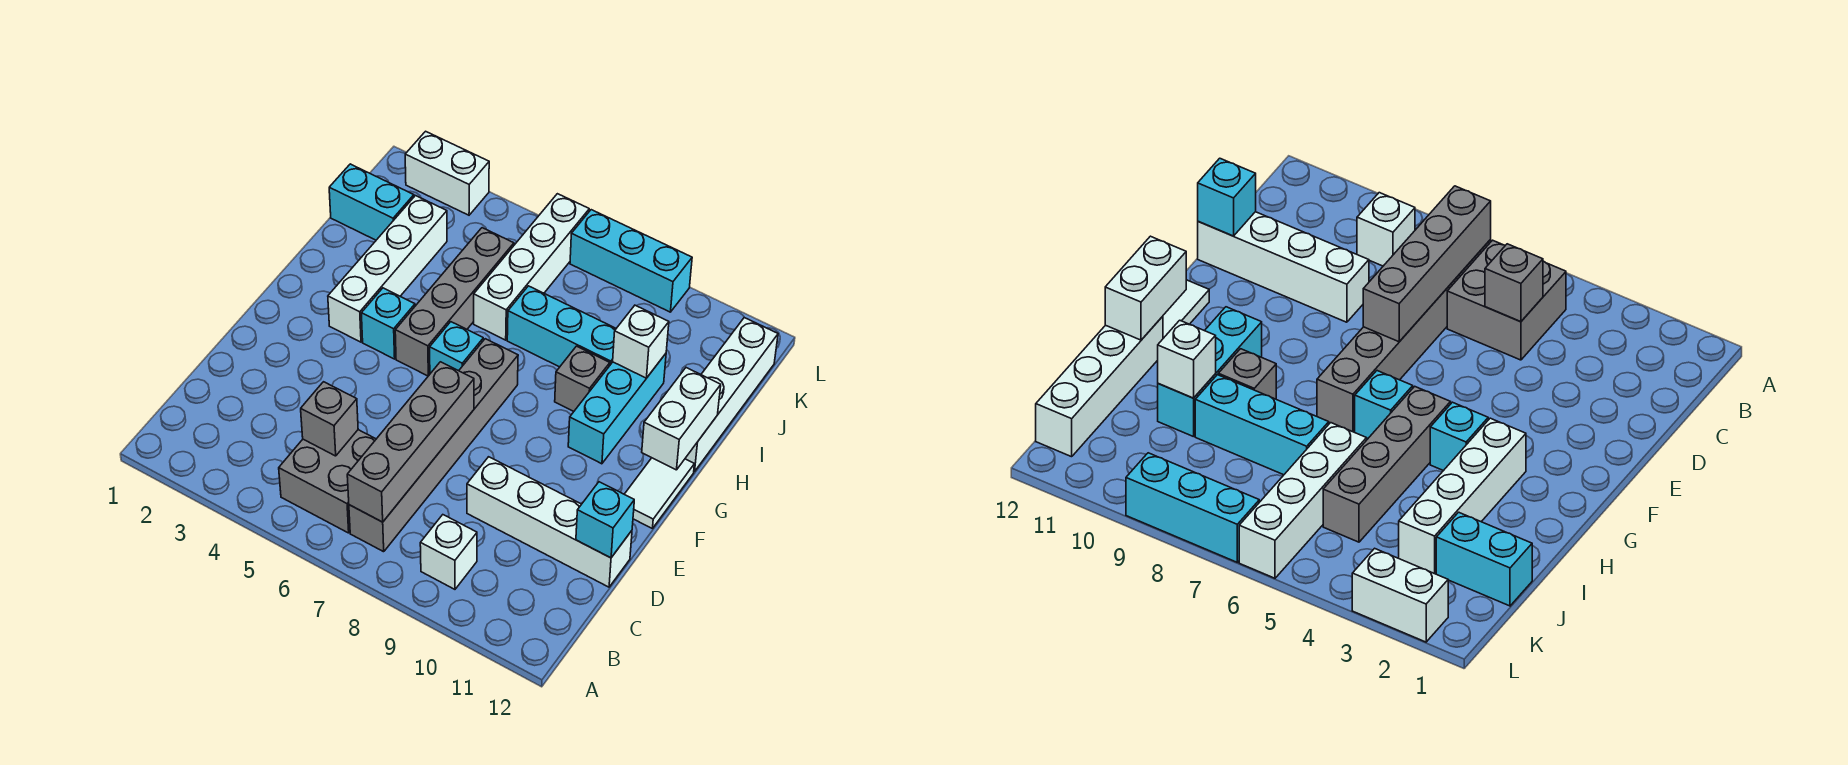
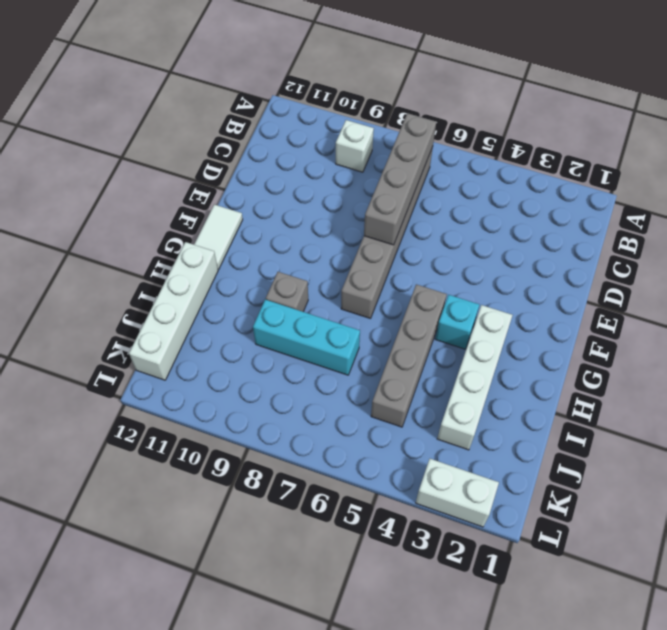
none -> grey 2x2 brick [279,430,376,533]
none -> white 1x4 brick [467,457,632,587]
none -> cyan 1x1 brick [430,322,483,374]

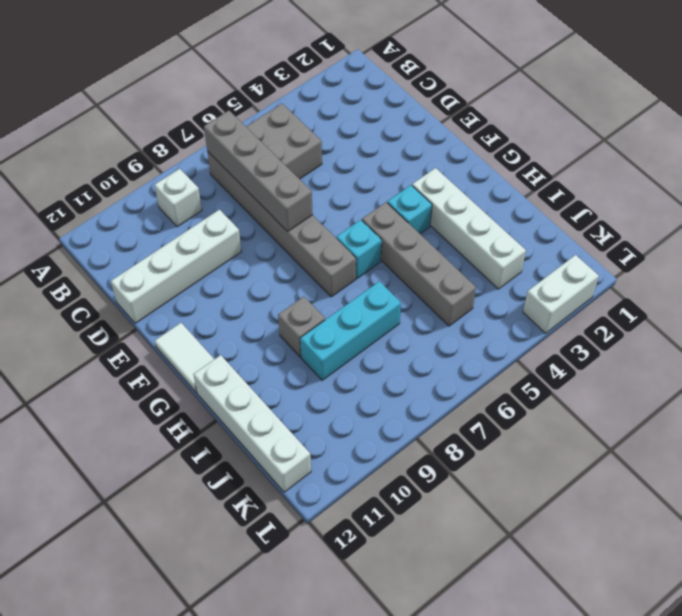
none -> cyan 1x3 brick [568,354,666,464]
none -> white 1x4 brick [474,194,589,340]
none -> cyan 1x2 brick [329,164,414,240]

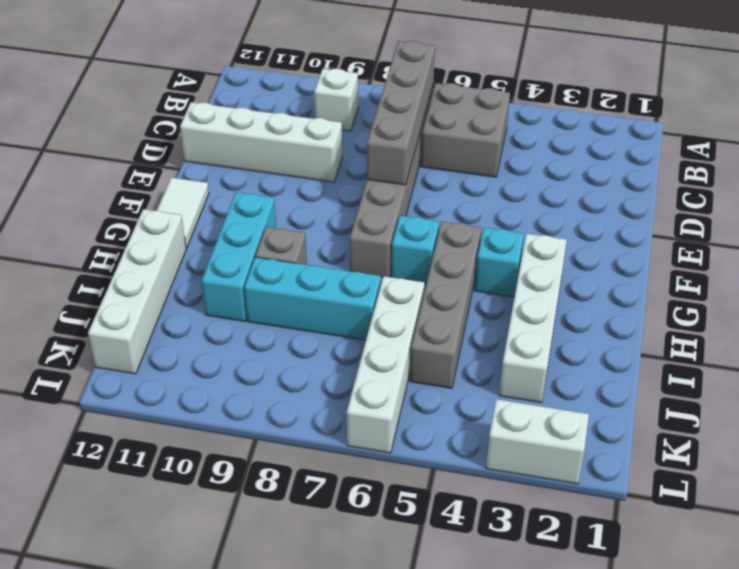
none -> cyan 1x2 brick [329,164,414,240]
none -> cyan 1x3 brick [570,210,692,312]
none -> grey 1x1 brick [301,382,358,456]

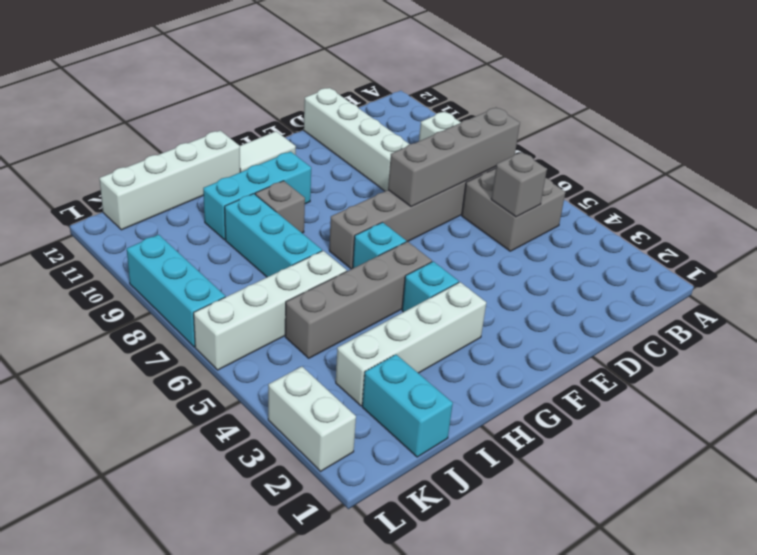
none -> cyan 1x1 brick [576,482,634,558]
none -> white 1x2 brick [642,368,721,470]
none -> white 1x1 brick [613,305,669,378]

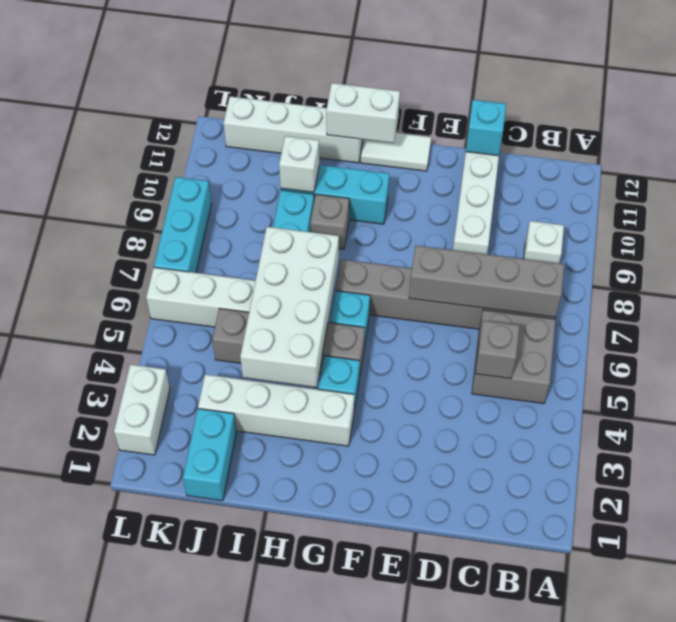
white 2x4 brick [240,227,339,387] -> none

